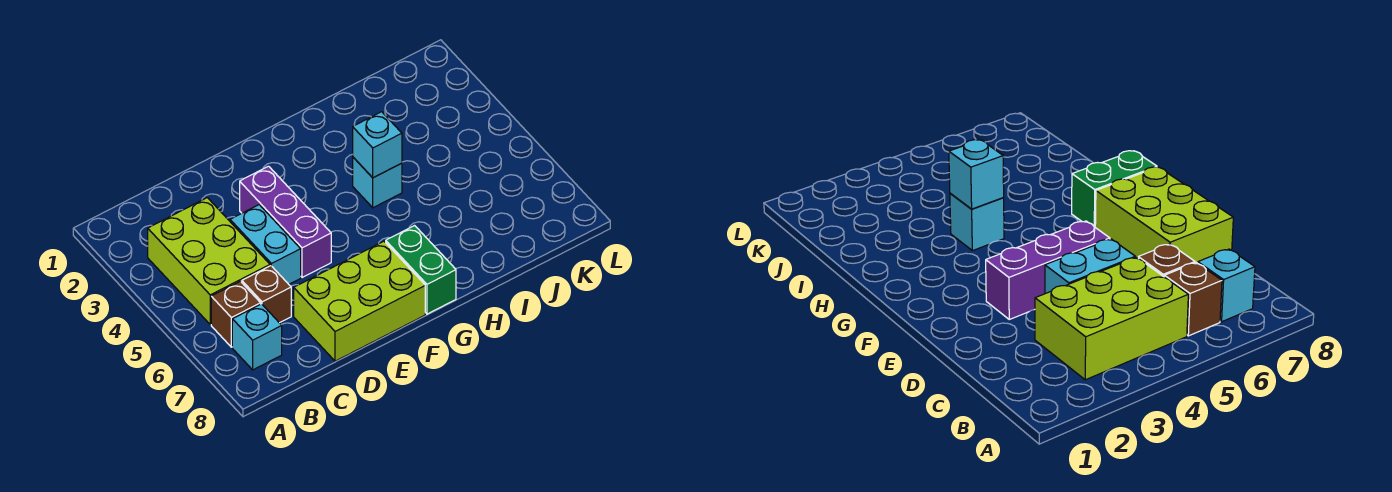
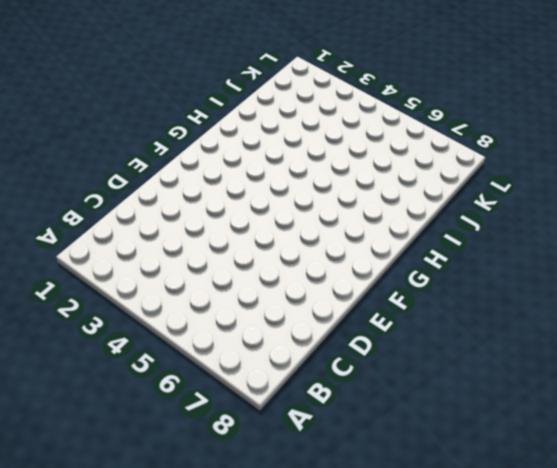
none -> lime 2x3 brick [148,198,270,324]
none -> brown 1x1 brick [211,281,261,347]

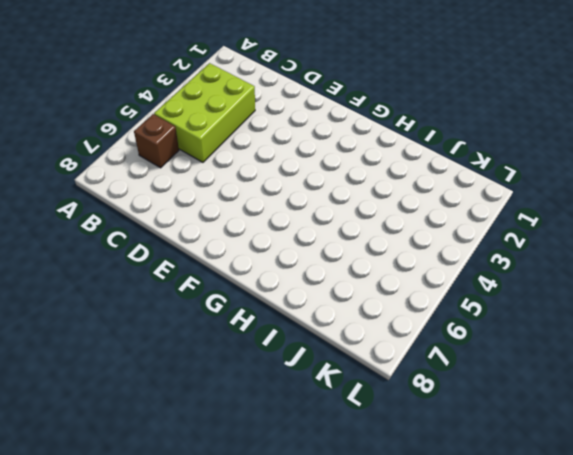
none -> cyan 1x1 brick [232,304,282,370]
none -> brown 1x1 brick [242,266,291,323]

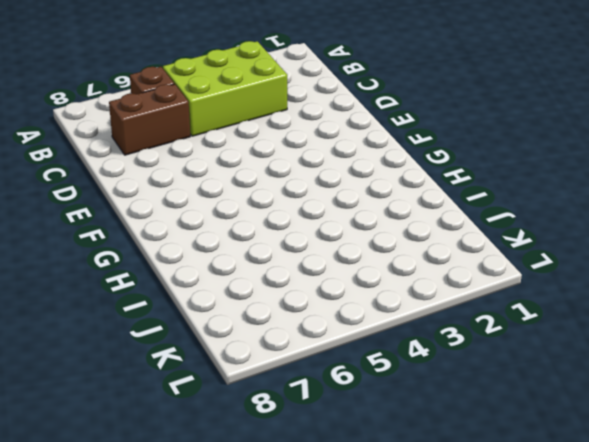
brown 1x2 brick [109,84,190,155] -> brown 1x1 brick [242,266,291,323]
none -> cyan 1x1 brick [232,304,282,370]
none -> cyan 1x2 brick [230,205,301,284]

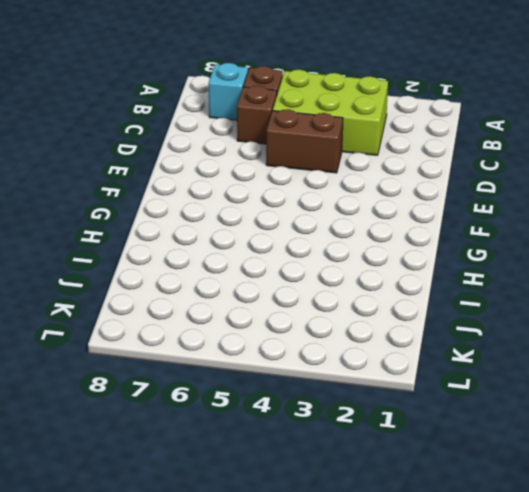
brown 1x2 brick [266,109,343,173] -> cyan 1x2 brick [230,205,301,284]
none -> lime 2x3 brick [294,241,425,361]
none -> purple 1x3 brick [240,166,331,278]

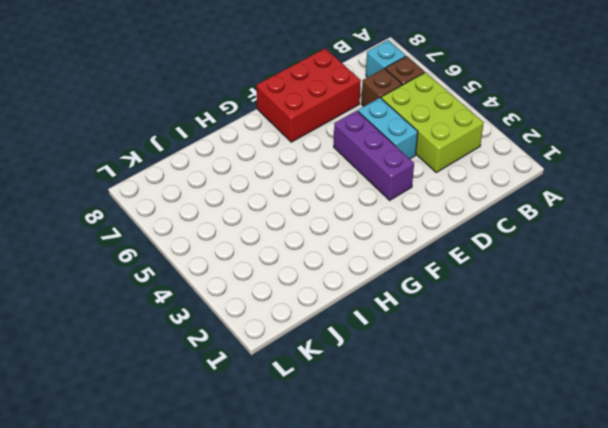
red 2x3 brick [256,48,361,142] -> lime 2x3 brick [294,241,425,361]
none -> green 1x2 brick [386,226,456,314]
none -> cyan 1x1 brick [353,157,402,208]

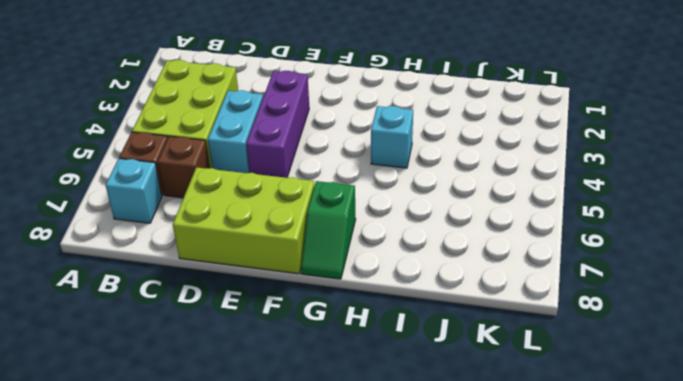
green 1x2 slope [301,181,356,279] -> green 1x2 brick [386,226,456,314]
none -> cyan 1x1 brick [353,112,402,178]

